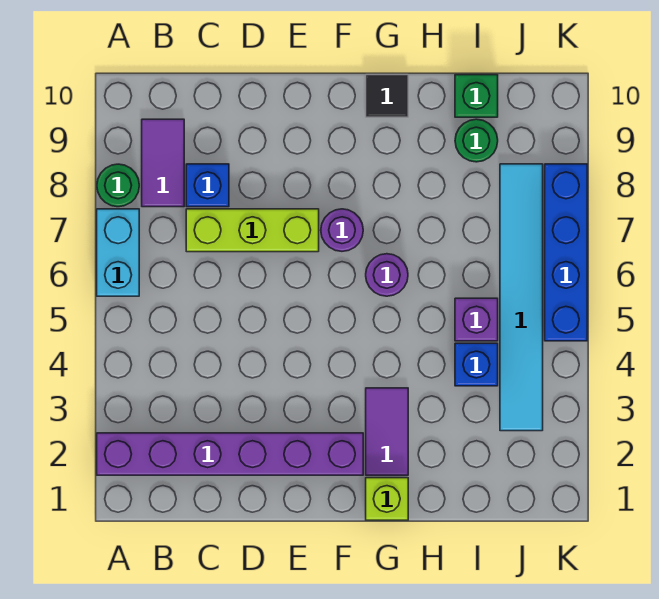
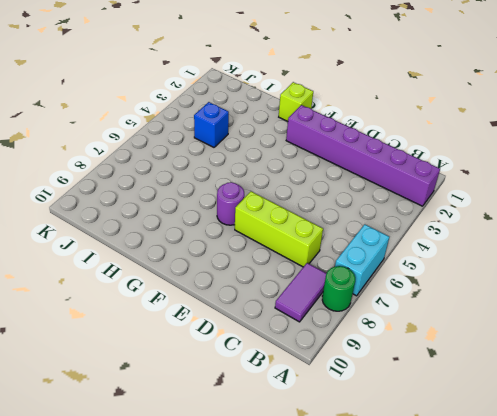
none -> blue 1x1 brick [186,164,229,207]
none -> purple 1x2 tile [366,388,408,475]
none -> purple 1x1 round brick [366,254,408,296]

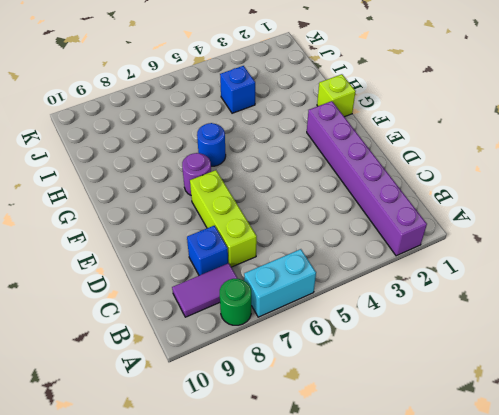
blue 1x1 round brick [197,123,226,166] -> purple 1x1 round brick [366,254,408,296]
none -> purple 1x2 tile [366,388,408,475]
none -> black 1x1 tile [366,75,408,117]
none -> purple 1x1 brick [455,298,498,341]

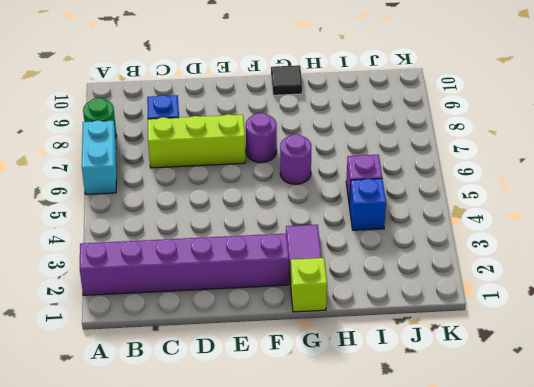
none -> purple 1x2 tile [142,119,184,207]
none -> green 1x1 round brick [455,119,498,162]
none -> green 1x1 brick [455,75,498,117]

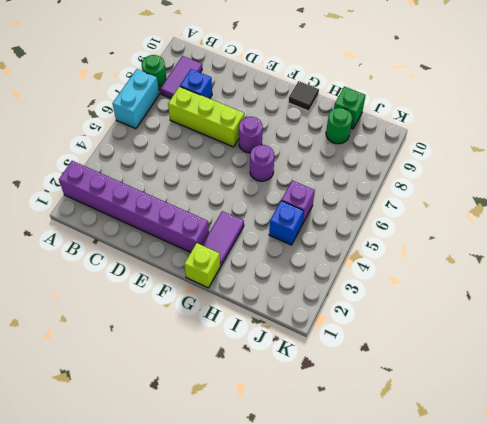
none -> cyan 1x6 tile [500,164,543,431]
none -> blue 1x4 brick [545,164,587,341]

